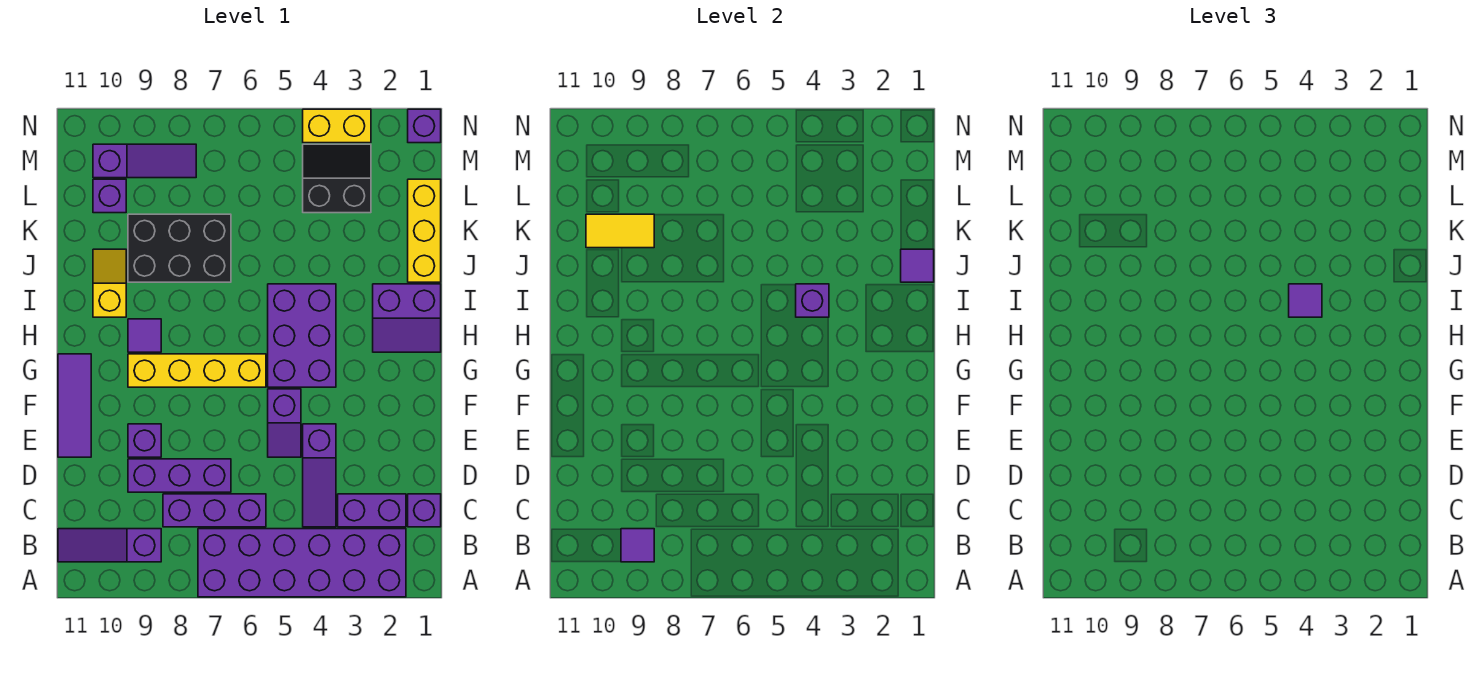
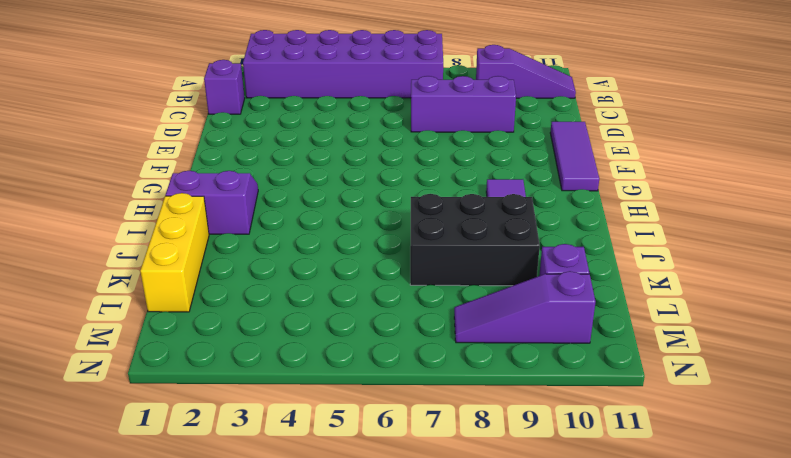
none -> purple 1x2 brick [338,494,406,527]
none -> purple 1x3 slope [303,424,336,527]
none -> purple 1x3 brick [163,494,266,527]

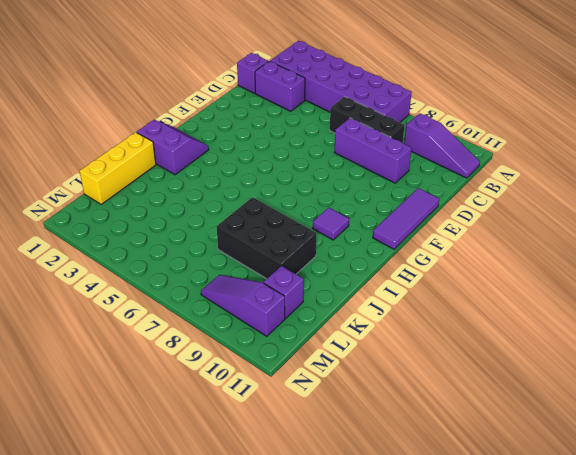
black 1x3 brick [330,97,405,143] -> purple 1x3 brick [163,494,266,527]
none -> purple 1x3 slope [303,424,336,527]
none -> purple 1x2 slope [268,389,301,457]
none -> purple 1x1 brick [128,424,161,457]

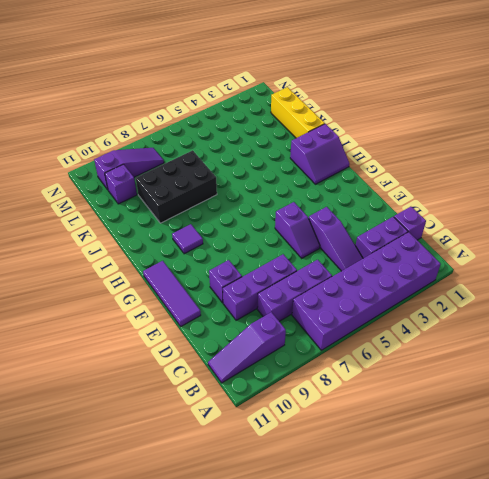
none -> purple 2x3 brick [268,284,336,387]
none -> yellow 1x4 brick [128,354,266,387]
none -> yellow 1x2 slope [93,249,126,317]

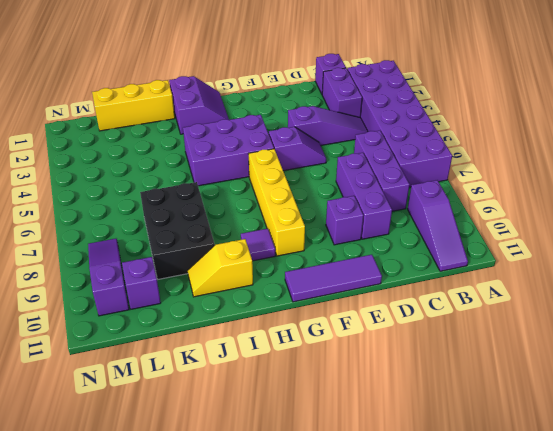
none -> black 2x2 slope [303,144,371,213]
none -> purple 1x1 brick [408,109,441,143]
none -> yellow 1x2 brick [303,109,371,143]

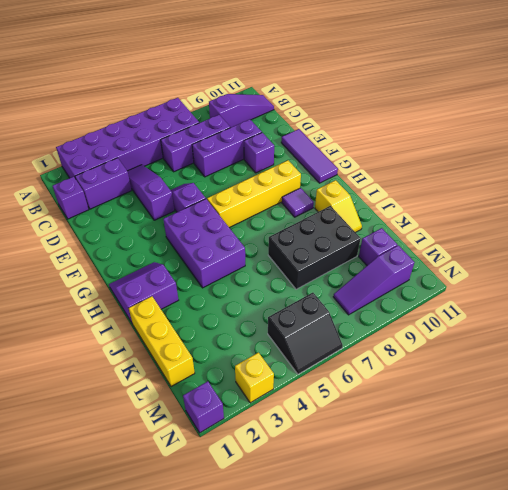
black 2x2 slope [268,293,343,374] -> black 2x2 slope moved to [303,144,371,213]
yellow 1x1 brick [235,353,274,403] -> yellow 1x2 brick [303,109,371,143]
none -> purple 1x1 tile [621,529,654,562]
none -> purple 1x1 brick [796,284,829,317]
none -> purple 1x1 tile [901,249,934,282]

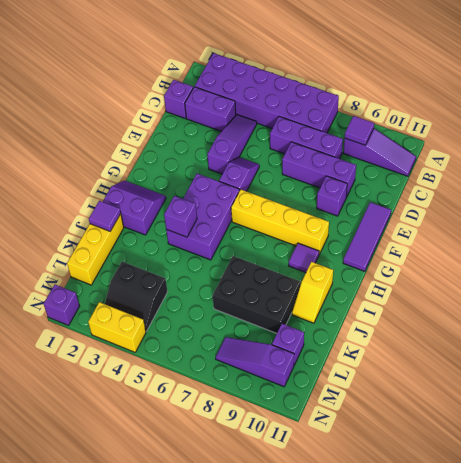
none -> yellow 1x2 tile [586,214,654,248]
none -> purple 1x1 tile [1289,284,1322,317]

